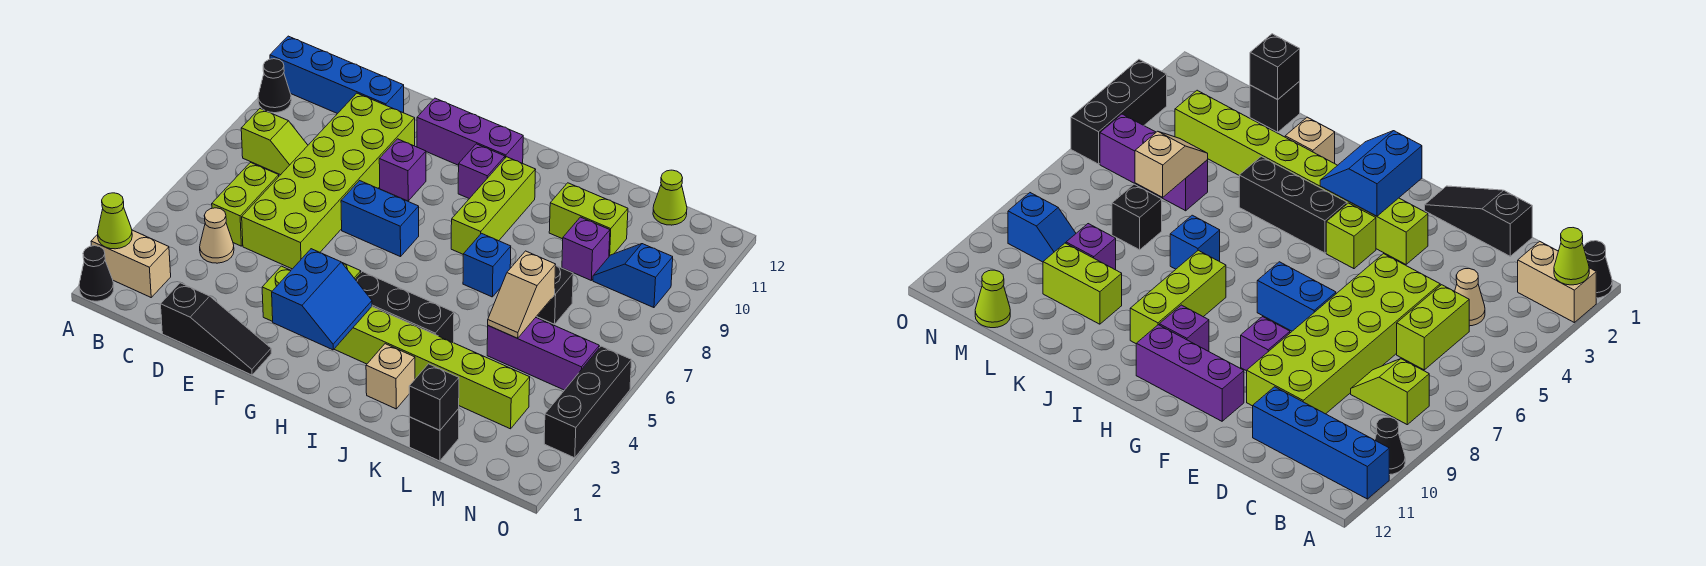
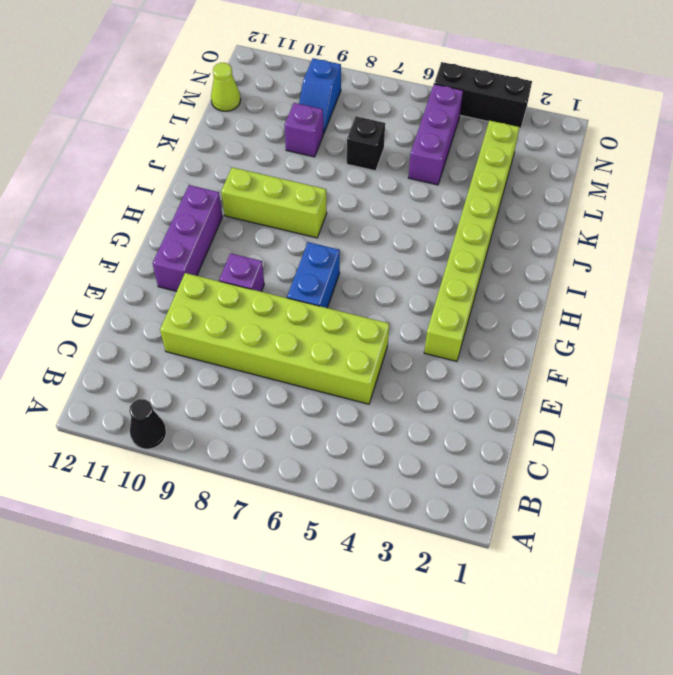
none -> black 1x1 cone [79,246,114,301]
none -> tan 1x2 brick [91,230,171,297]
none -> blue 1x4 brick [270,36,404,114]
none -> lime 1x2 slope [241,109,308,175]

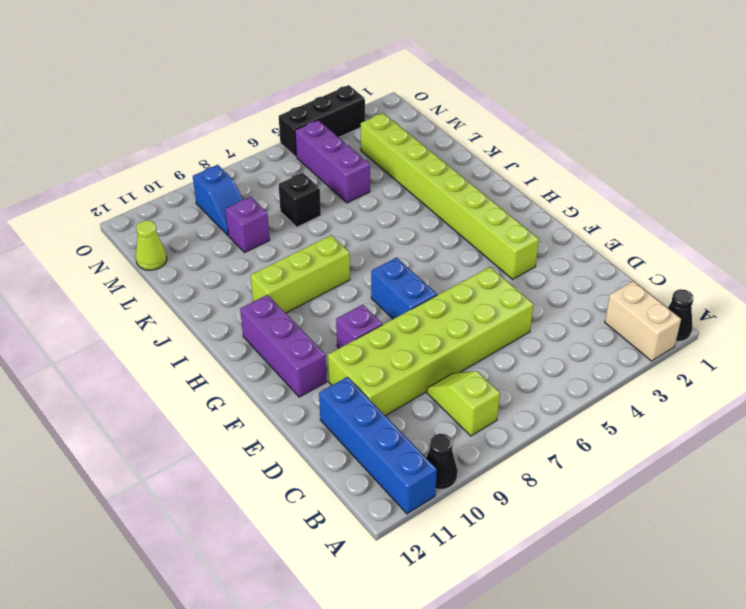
none -> tan 1x1 cone [200,208,234,263]
none -> lime 1x2 brick [212,163,279,246]
none -> black 1x3 slope [161,283,271,375]
none -> lime 1x1 brick [1326,203,1376,269]

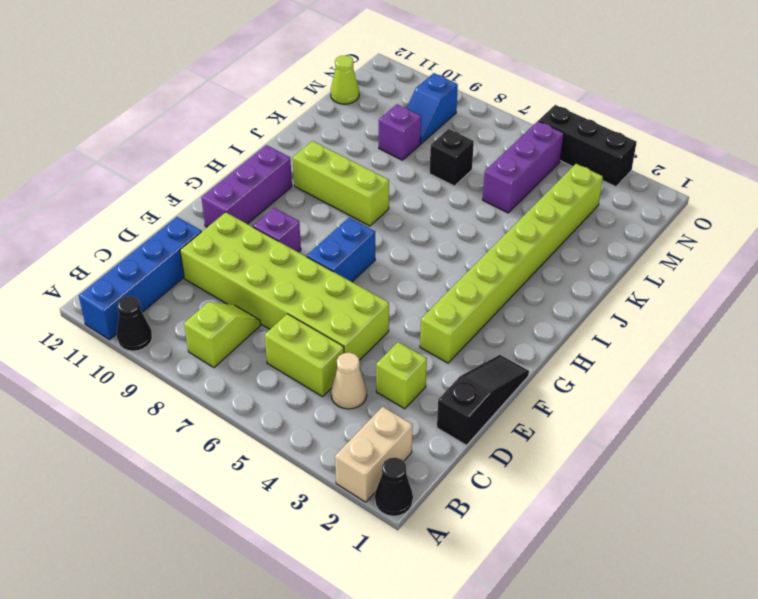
lime 1x1 brick [376,342,427,409] -> lime 1x1 brick moved to [1326,203,1376,269]
none -> black 1x3 brick [355,272,454,343]
none -> purple 1x1 brick [458,144,505,199]
none -> tan 1x1 brick [366,344,415,409]
none -> blue 1x1 brick [463,233,511,297]

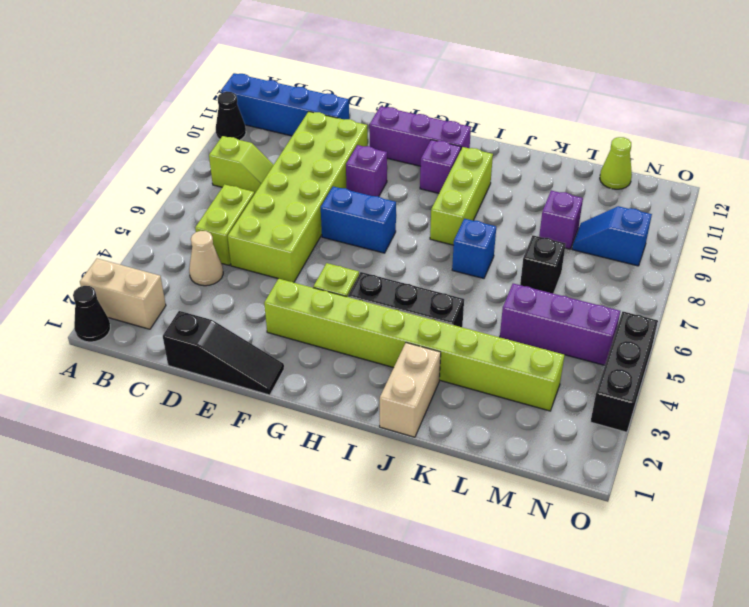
tan 1x2 brick [380,343,441,437] -> tan 1x1 brick [366,344,415,409]
none -> lime 1x2 brick [549,183,628,256]
none -> black 1x1 brick [409,409,459,461]
none -> lime 1x1 cone [97,193,132,249]
none -> blue 2x2 slope [272,249,372,350]

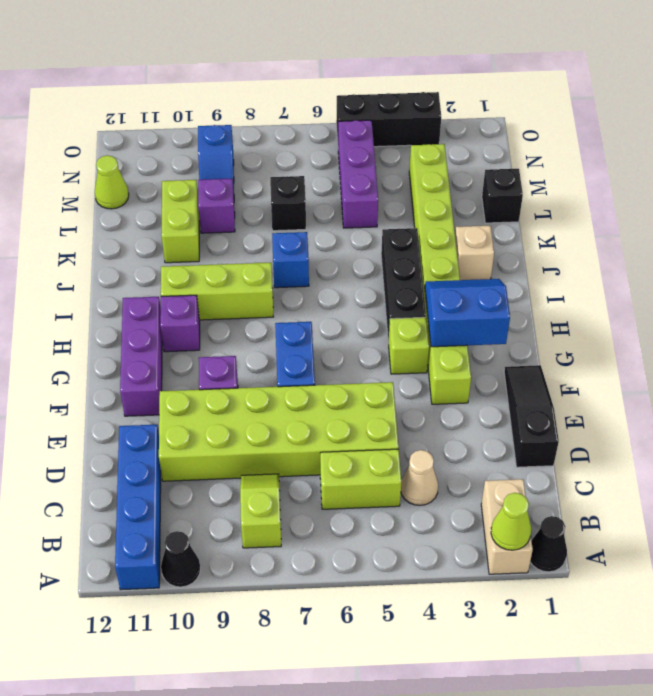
none -> black 1x1 brick [409,364,459,430]
none -> tan 1x2 slope [488,251,556,338]

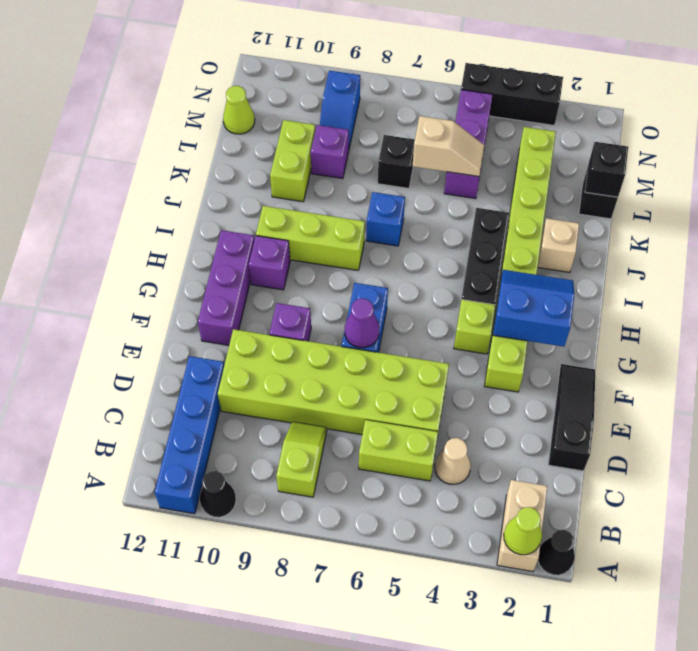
purple 1x1 cone [345,299,379,348] -> none

